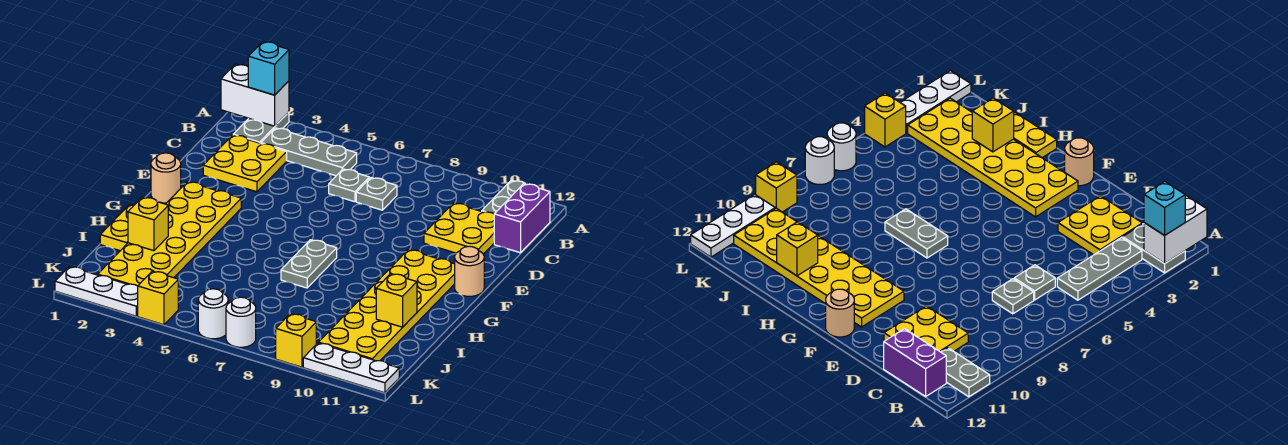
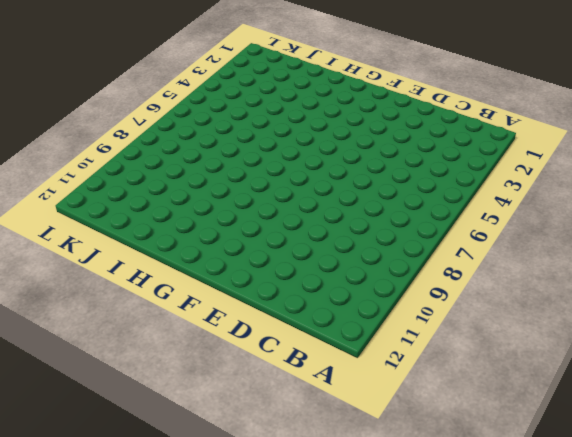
none -> grey 1x2 plate [233,112,289,143]
none -> grey 1x2 plate [482,180,525,214]
none -> grey 1x3 plate [261,128,357,176]

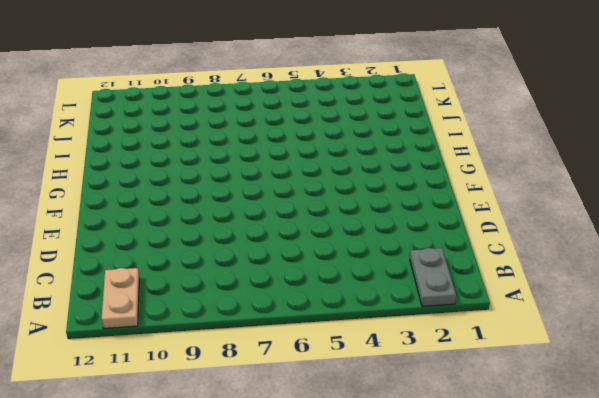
tan 1x2 plate [102,268,139,329] -> grey 1x2 plate [482,180,525,214]
none -> grey 1x3 plate [261,128,357,176]
none -> purple 1x2 brick [494,184,550,253]
none -> yellow 2x2 plate [203,135,287,192]

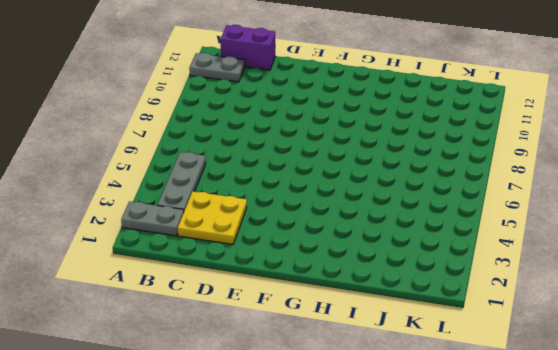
none -> grey 1x1 plate [329,169,369,202]
none -> grey 1x1 plate [356,178,397,210]
none -> yellow 2x2 plate [424,203,494,254]

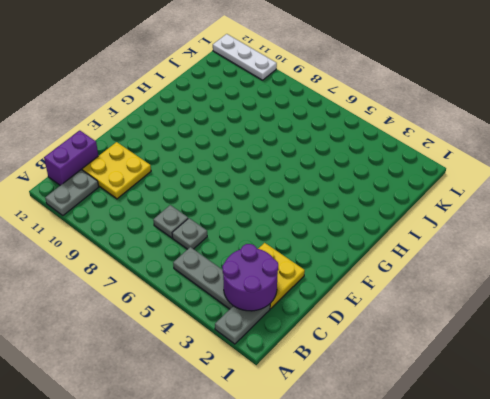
purple 2x2 round brick [222,244,278,311] -> none
none -> tan 1x1 round brick [151,153,181,203]
none -> yellow 2x6 plate [98,182,241,286]
none -> yellow 2x6 plate [318,250,455,361]

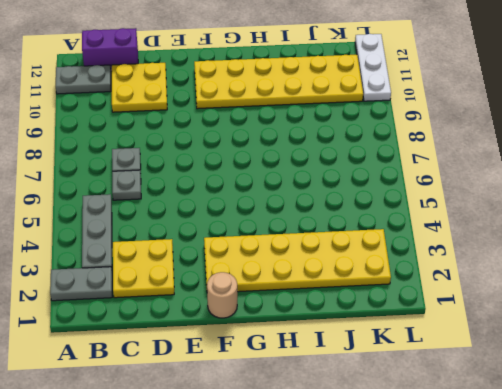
none -> tan 1x1 round brick [455,246,484,296]
none -> grey 1x2 plate [281,240,337,288]
none -> yellow 1x2 plate [100,204,134,251]

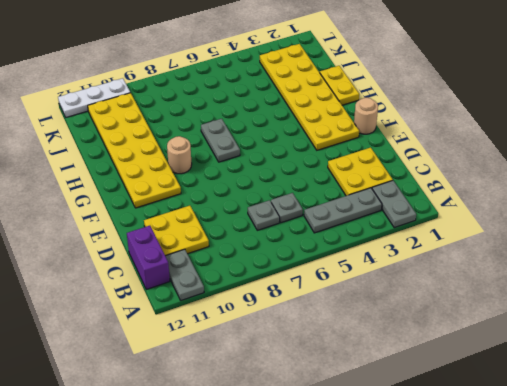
tan 1x1 round brick [167,136,192,174] -> tan 1x1 round brick moved to [455,246,484,296]
none -> white 1x3 plate [55,267,138,316]
none -> yellow 1x1 brick [138,271,178,325]
none -> white 1x1 round brick [198,289,228,339]

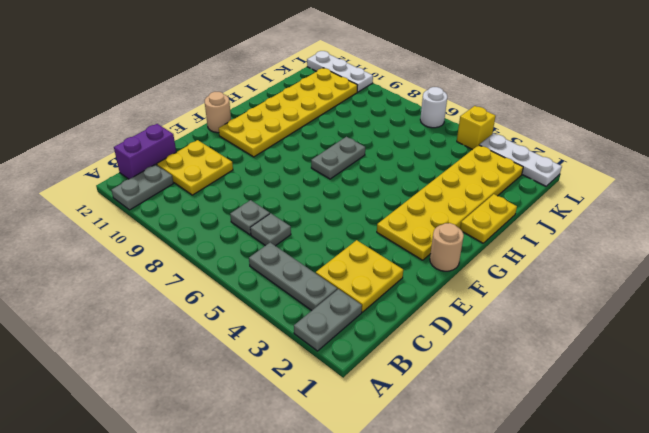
none -> white 1x1 round brick [226,297,256,347]
none -> yellow 1x1 brick [276,314,316,367]
none -> white 1x2 brick [221,64,289,126]

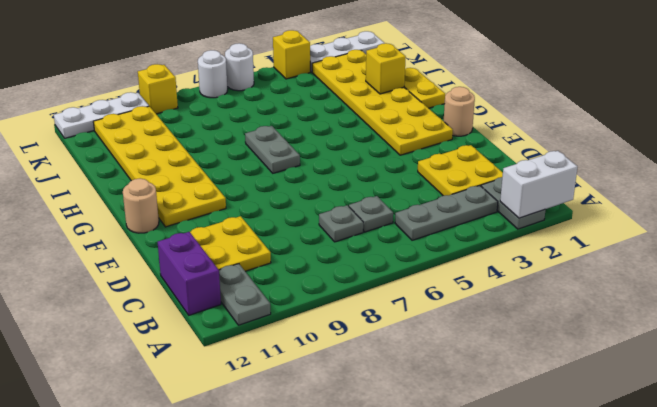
none -> yellow 1x1 brick [376,274,417,327]
none -> cyan 1x1 brick [248,42,289,95]

